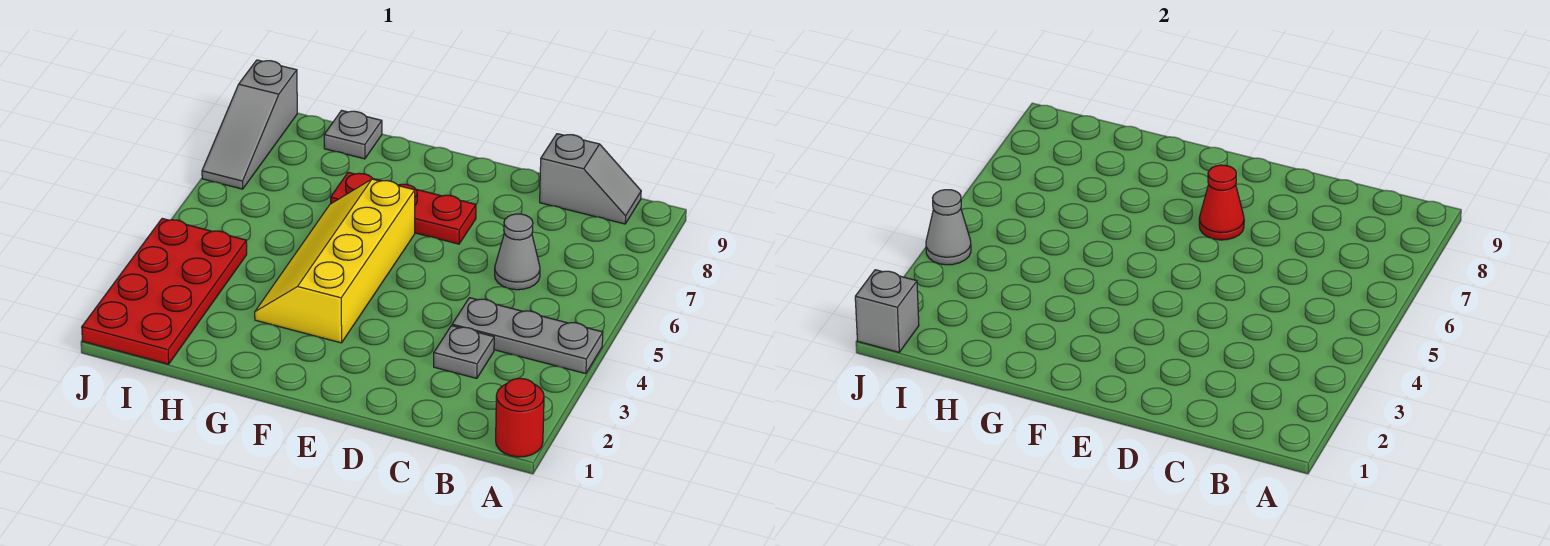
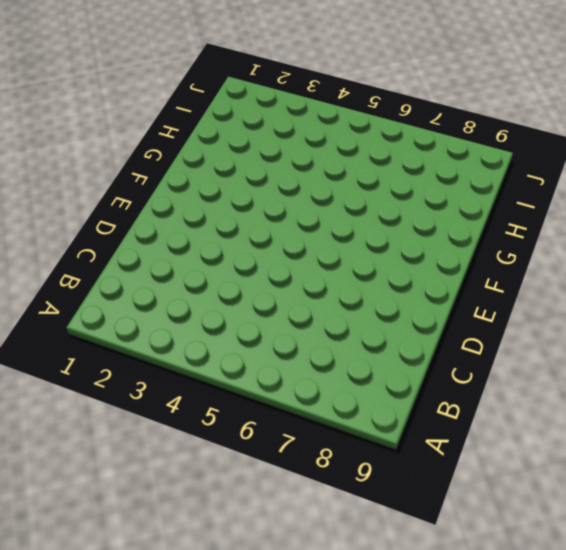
none -> red 1x1 round brick [496,378,544,457]
none -> grey 1x3 plate [452,298,603,374]
none -> grey 1x2 slope [540,134,641,224]

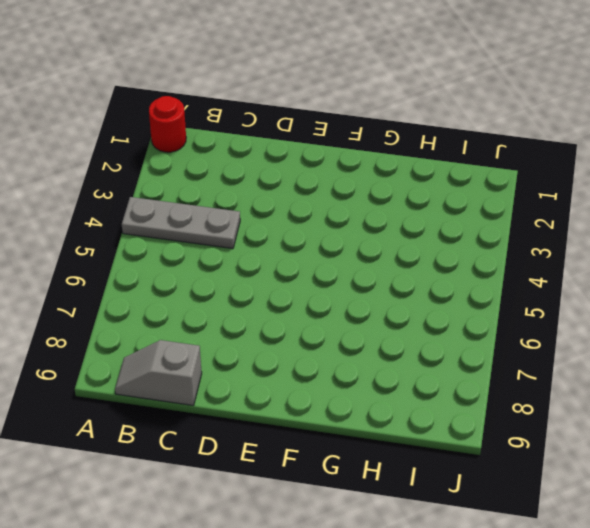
none -> grey 1x1 plate [434,326,494,378]
none -> grey 1x1 cone [495,214,540,290]
none -> red 1x3 plate [331,172,476,244]

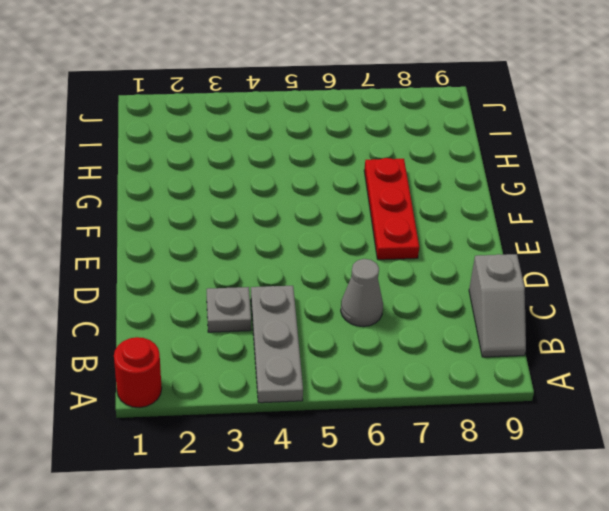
none -> yellow 2x4 slope [255,179,415,343]
none -> grey 1x1 plate [324,110,382,159]
none -> red 2x4 plate [82,218,247,364]

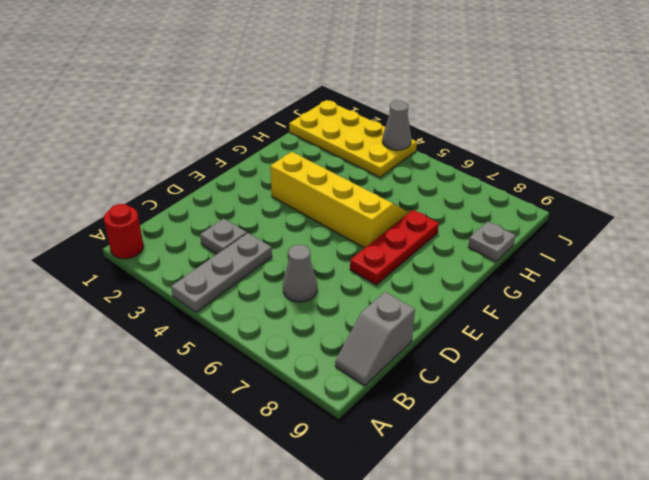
yellow 2x4 plate [289,100,417,177] -> red 2x4 plate [82,218,247,364]
none -> grey 1x3 slope [202,60,297,189]
none -> red 1x1 cone [1199,165,1244,240]
none -> grey 1x1 brick [855,270,919,352]

